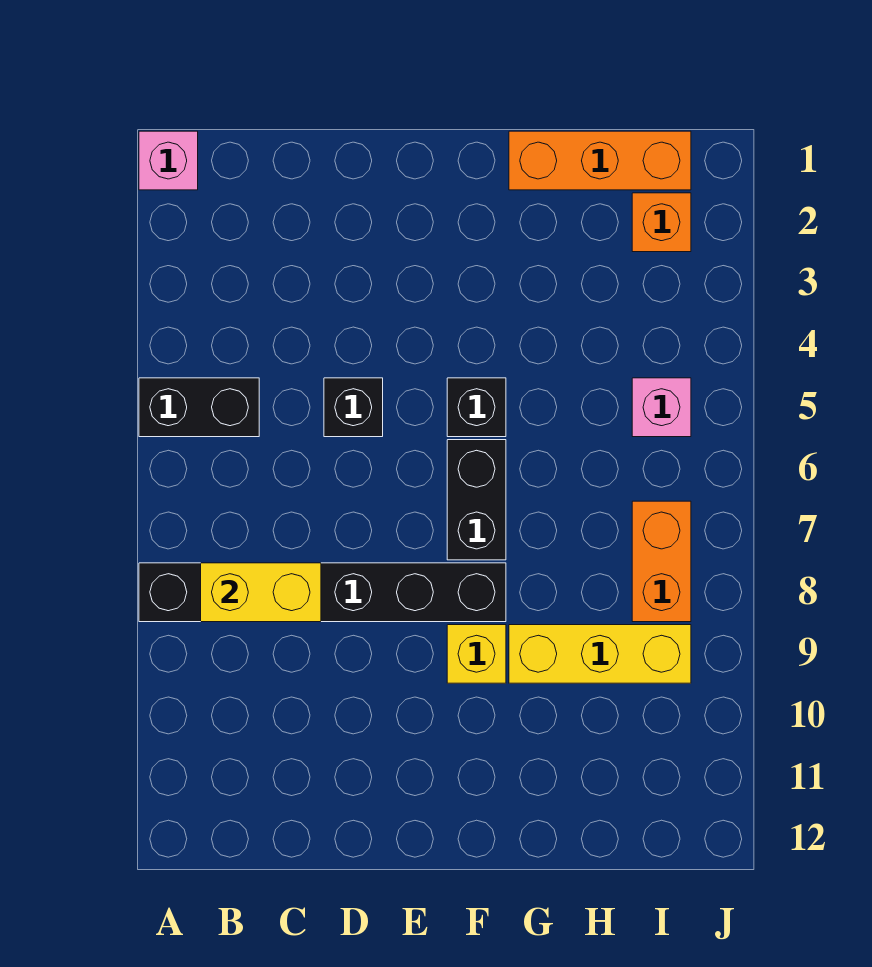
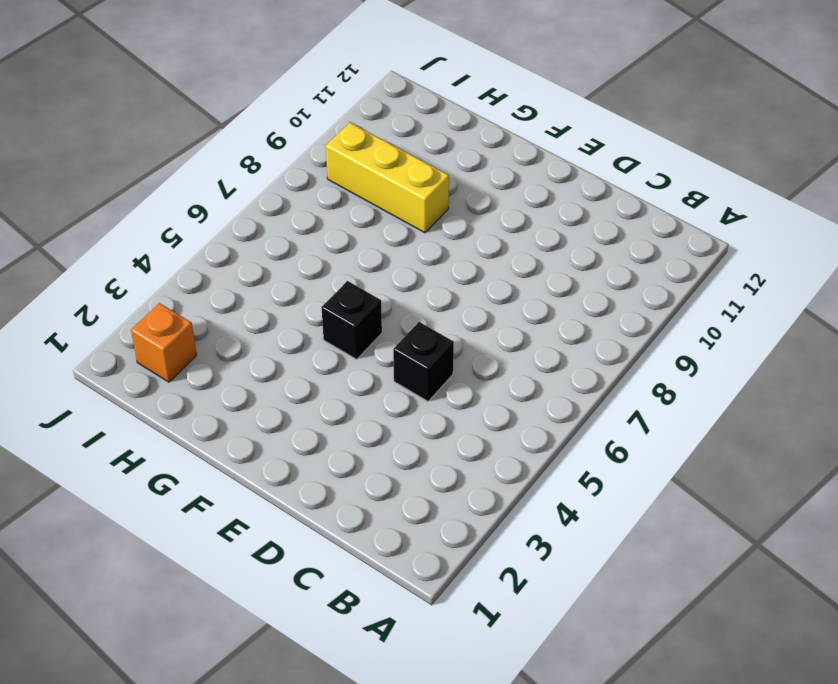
none -> pink 1x1 brick [139,131,198,190]
none -> black 1x2 brick [139,378,259,437]
none -> black 1x6 brick [139,563,506,622]

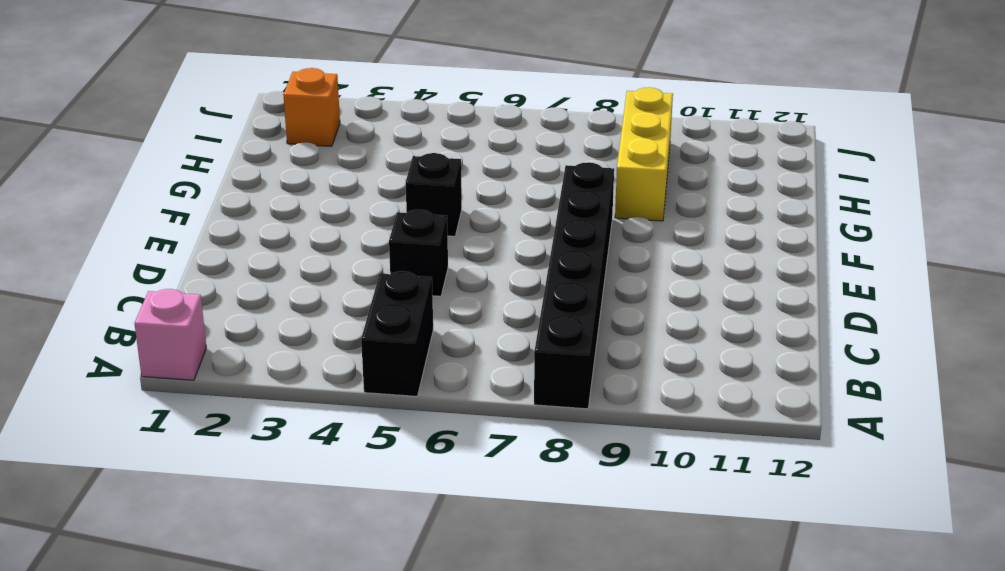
none -> black 1x2 brick [447,440,506,560]
none -> yellow 1x1 brick [447,625,506,683]
none -> orange 1x3 brick [509,131,691,190]

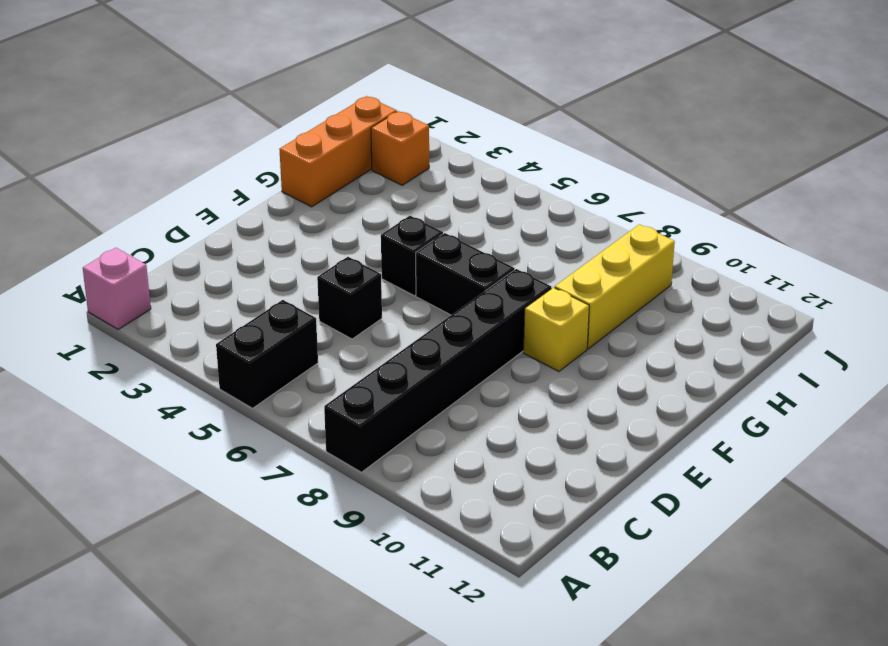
none -> pink 1x1 brick [632,378,691,437]
none -> orange 1x2 brick [632,501,691,622]
none -> yellow 1x2 brick [201,563,321,622]

